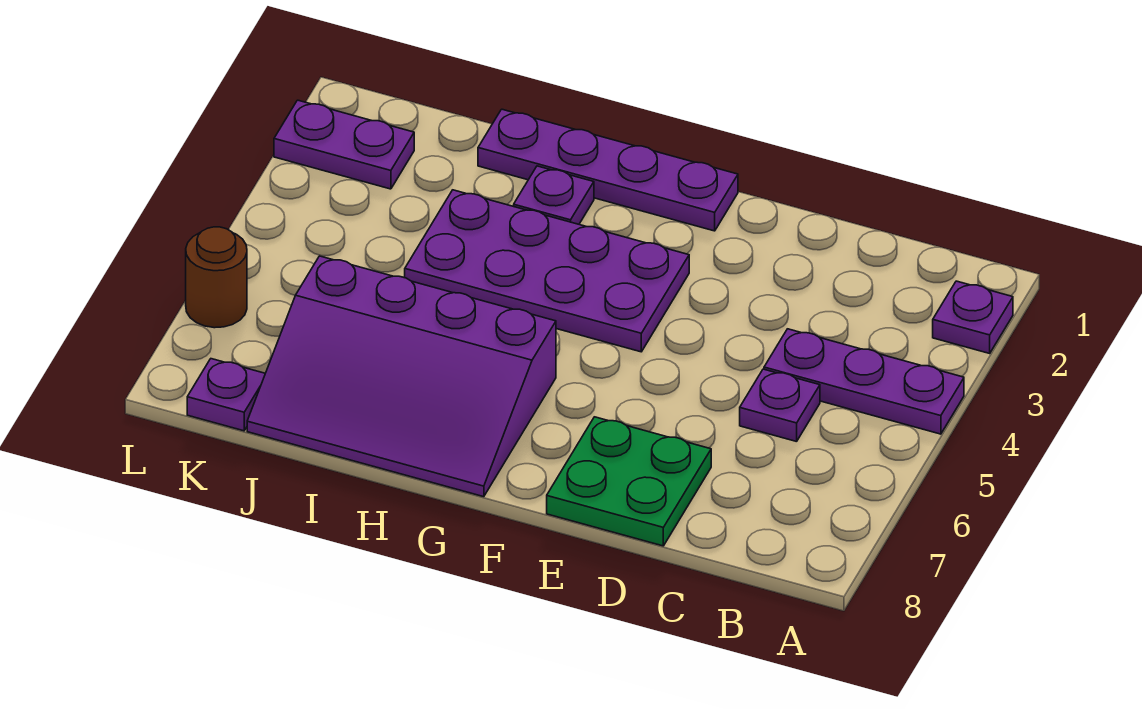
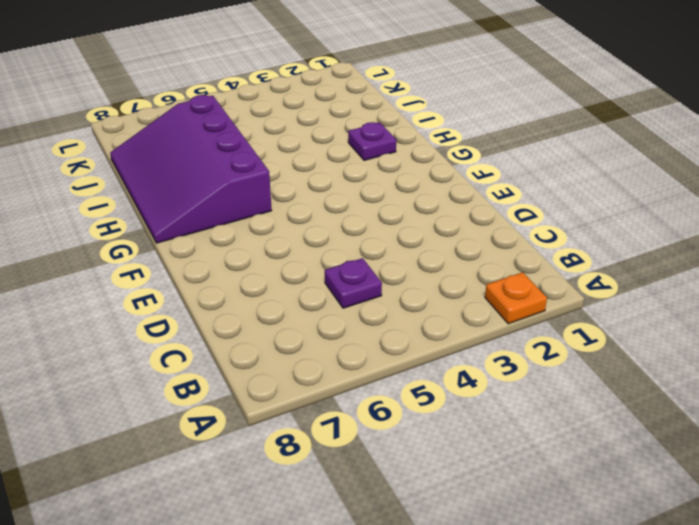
orange 1x1 plate [485,272,547,324] -> purple 1x1 plate [933,281,1013,353]
none -> purple 1x3 plate [764,329,964,434]
none -> green 2x2 plate [547,417,711,546]

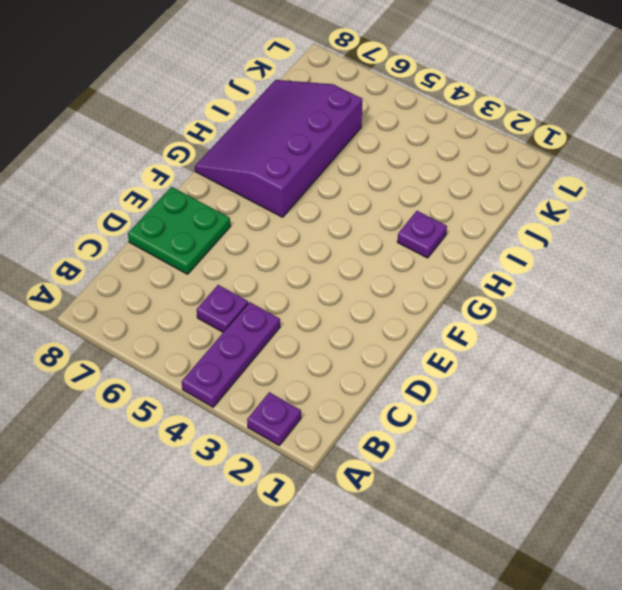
none -> purple 1x4 plate [478,109,738,231]
none -> purple 2x4 plate [405,190,689,352]

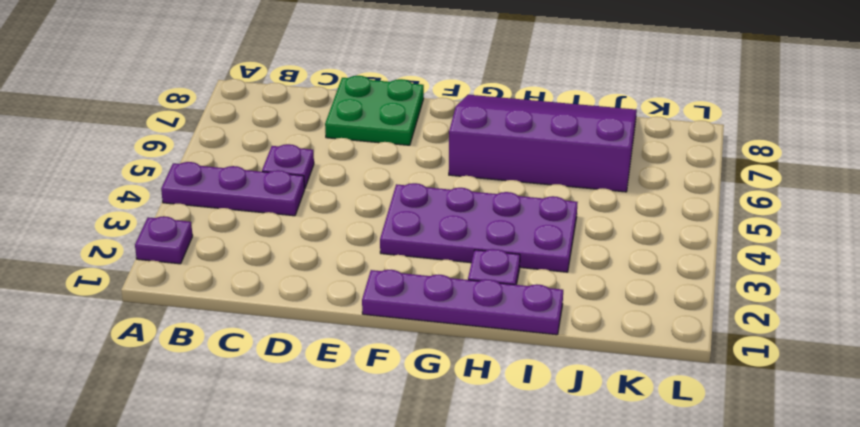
none -> purple 1x2 plate [274,100,414,189]
none -> purple 1x1 plate [187,359,265,431]

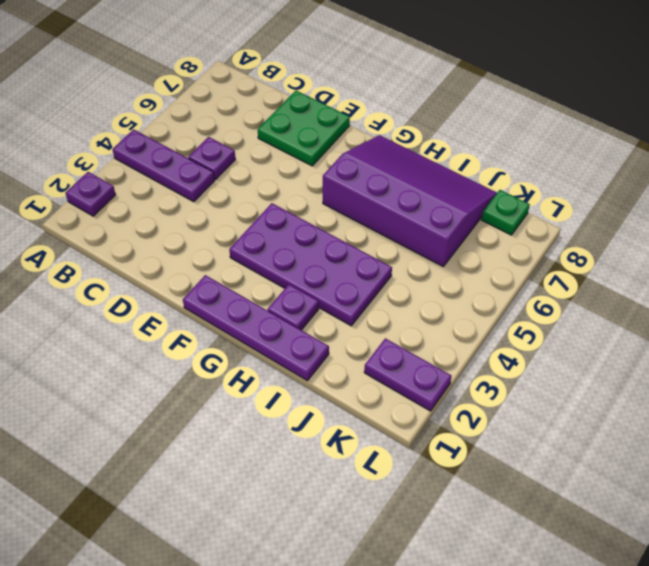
green 1x1 plate [482,190,530,235] -> purple 1x1 plate [187,359,265,431]
none -> brown 1x1 round brick [186,227,247,328]

